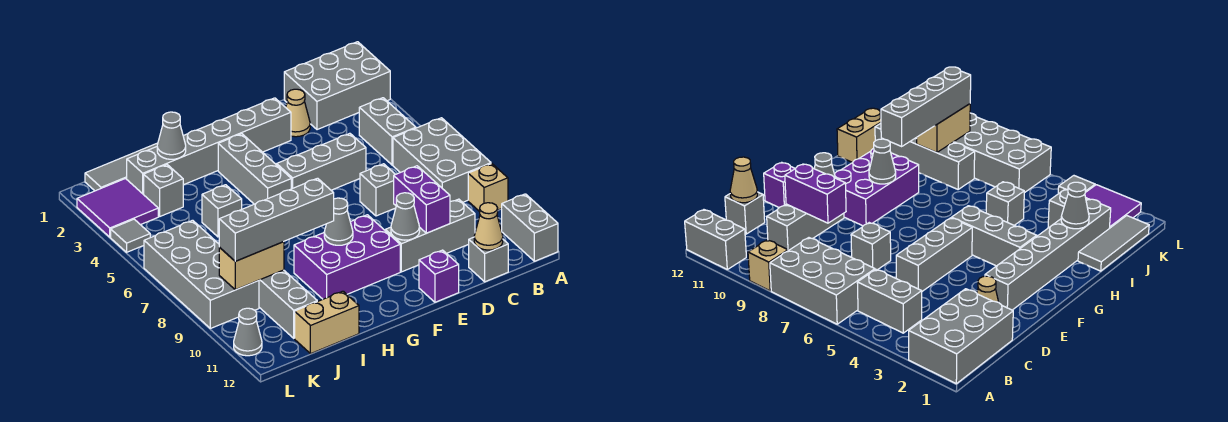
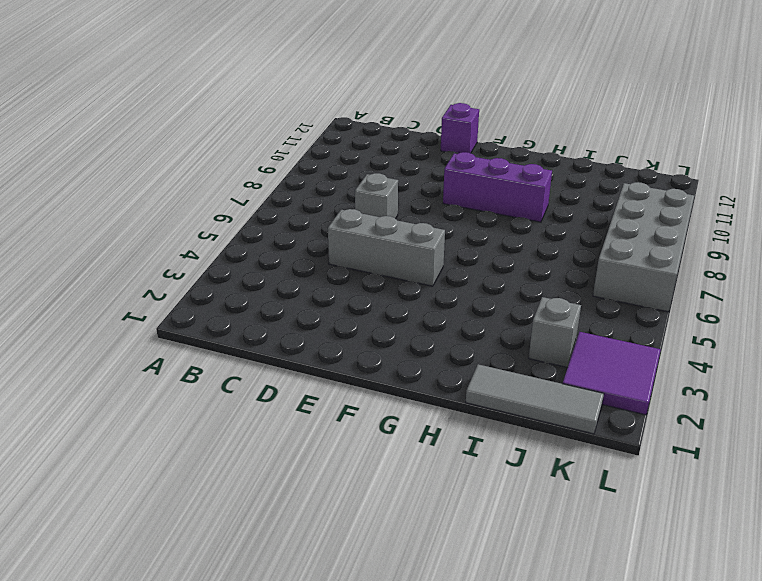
purple 1x3 brick [443,152,552,222] -> purple 2x3 brick [294,215,400,299]
none -> grey 2x3 brick [284,42,390,130]
none -> grey 2x3 brick [393,118,491,202]
none -> tan 1x1 brick [468,164,508,212]
none -> grey 1x2 brick [502,194,558,261]

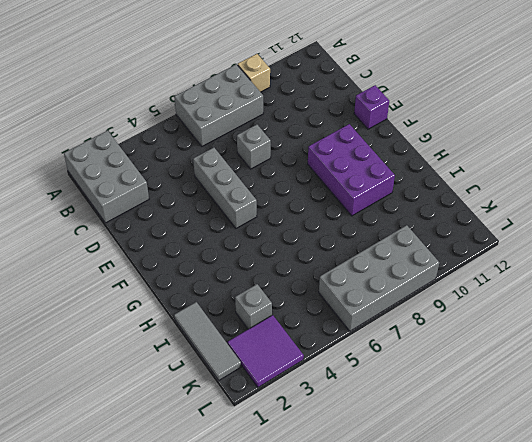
none -> grey 1x2 brick [502,194,558,261]
none -> grey 1x2 brick [359,98,416,165]
none -> grey 1x3 brick [385,199,475,272]
none -> grey 1x1 brick [469,237,508,282]

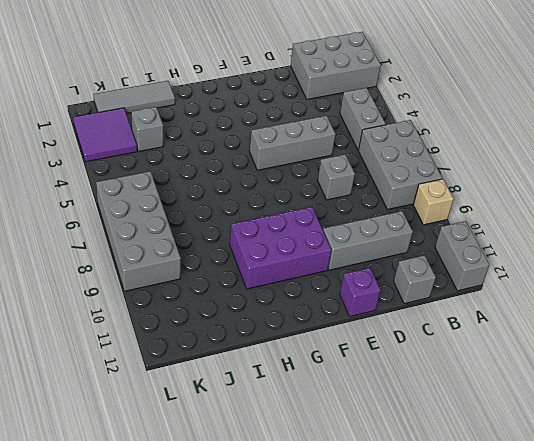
none -> tan 1x1 cone [286,89,310,137]
none -> grey 1x6 brick [127,98,291,195]
none -> grey 1x3 brick [218,134,291,204]
none -> grey 1x1 brick [202,185,242,237]

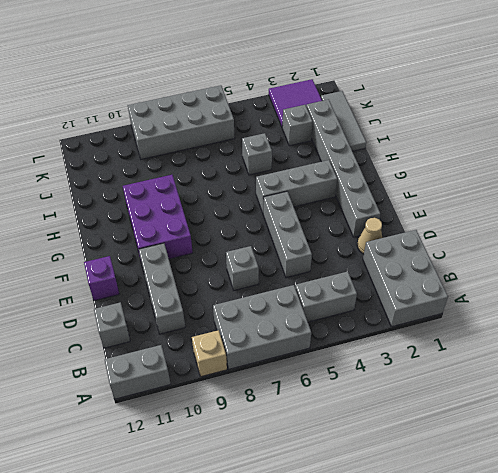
none -> tan 1x2 brick [295,291,359,354]
none -> grey 1x4 brick [259,270,317,338]
none -> grey 1x1 tile [111,219,150,252]
none -> grey 1x1 cone [234,308,262,356]

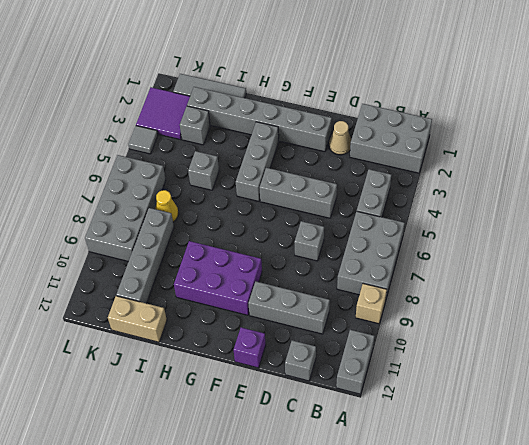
yellow 1x1 cone [155,190,178,222] -> none
none -> grey 1x1 cone [234,308,262,356]
none -> tan 1x1 cone [474,203,503,250]
none -> purple 1x2 brick [394,166,450,233]
none -> grey 1x1 cone [391,193,420,240]

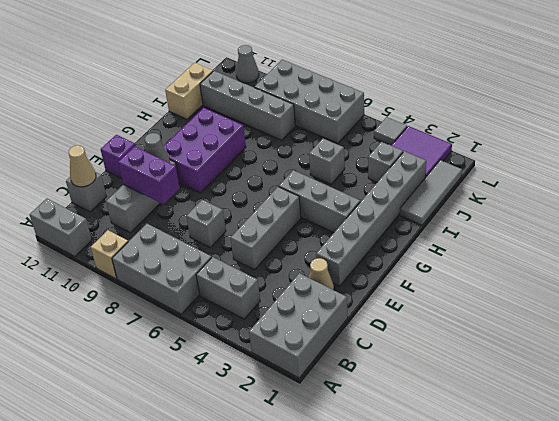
none -> grey 1x1 cone [324,198,353,245]
none -> grey 1x1 cone [157,112,186,159]
none -> tan 1x2 brick [219,242,284,290]
none -> grey 1x4 brick [219,178,334,261]

